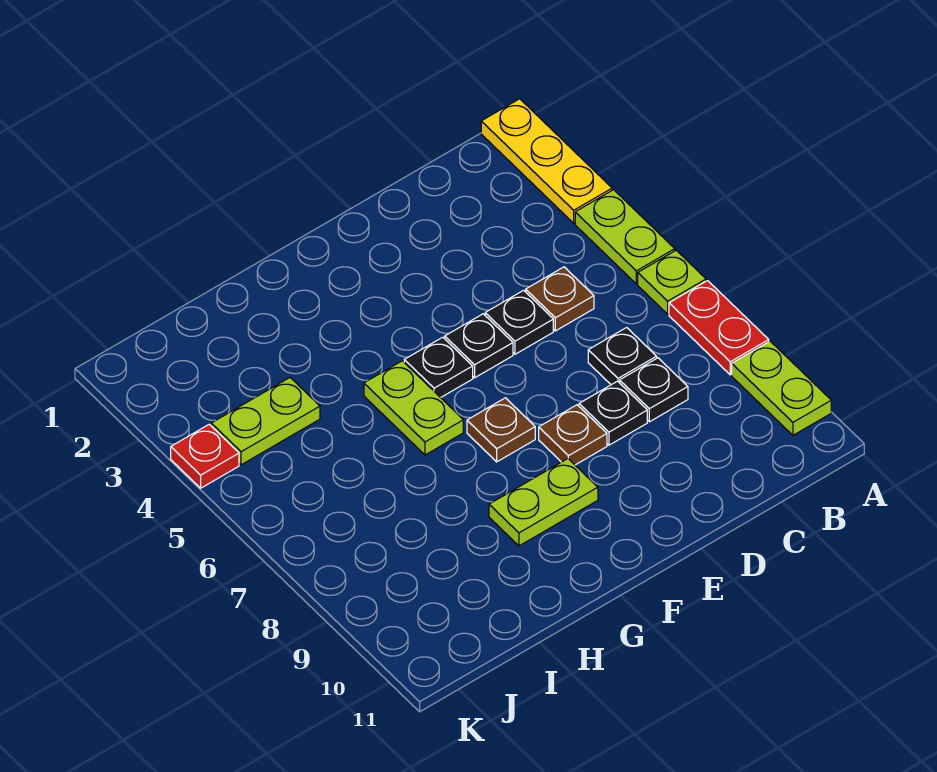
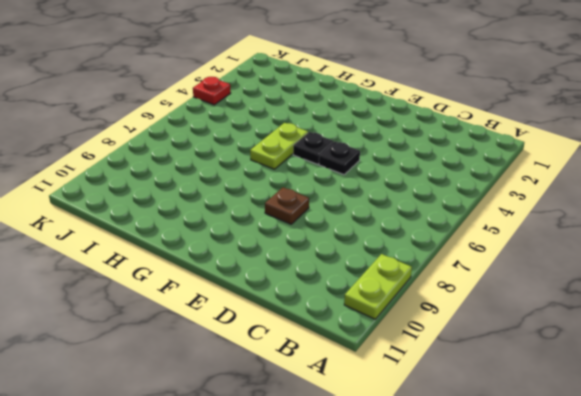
none -> yellow 1x3 plate [481,99,612,223]
none -> lime 1x2 plate [575,190,675,284]
none -> lime 1x1 plate [638,250,706,314]

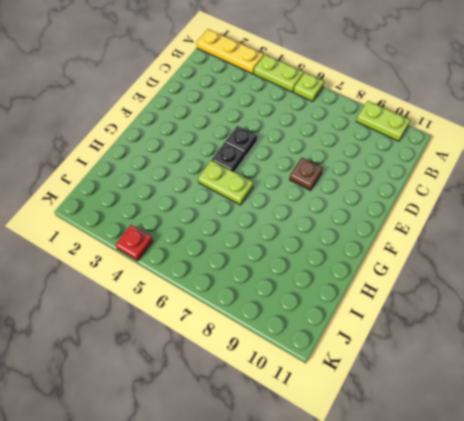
none -> red 1x2 plate [669,281,769,375]
none -> brown 1x1 plate [526,267,594,331]
none -> black 1x1 plate [588,328,657,385]

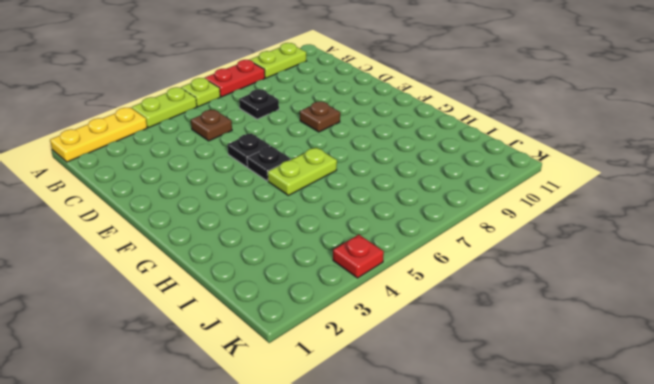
none -> black 1x1 plate [620,358,688,422]
none -> black 1x1 plate [485,290,553,354]
none -> black 1x1 plate [579,381,647,445]

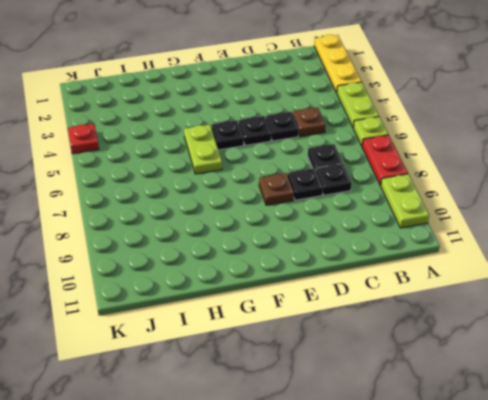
none -> brown 1x1 plate [467,398,535,462]
none -> lime 1x2 plate [489,459,598,546]
none -> lime 1x2 plate [211,378,320,465]

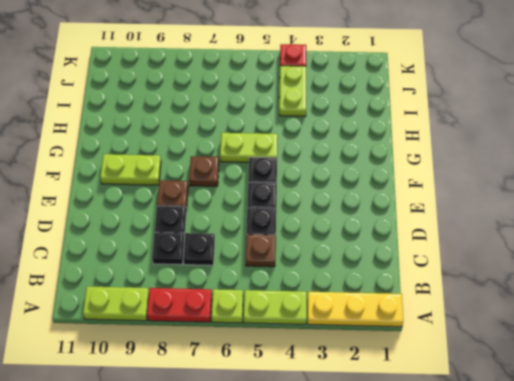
lime 1x2 plate [100,154,161,185] -> lime 1x2 plate turned to [489,459,598,546]

